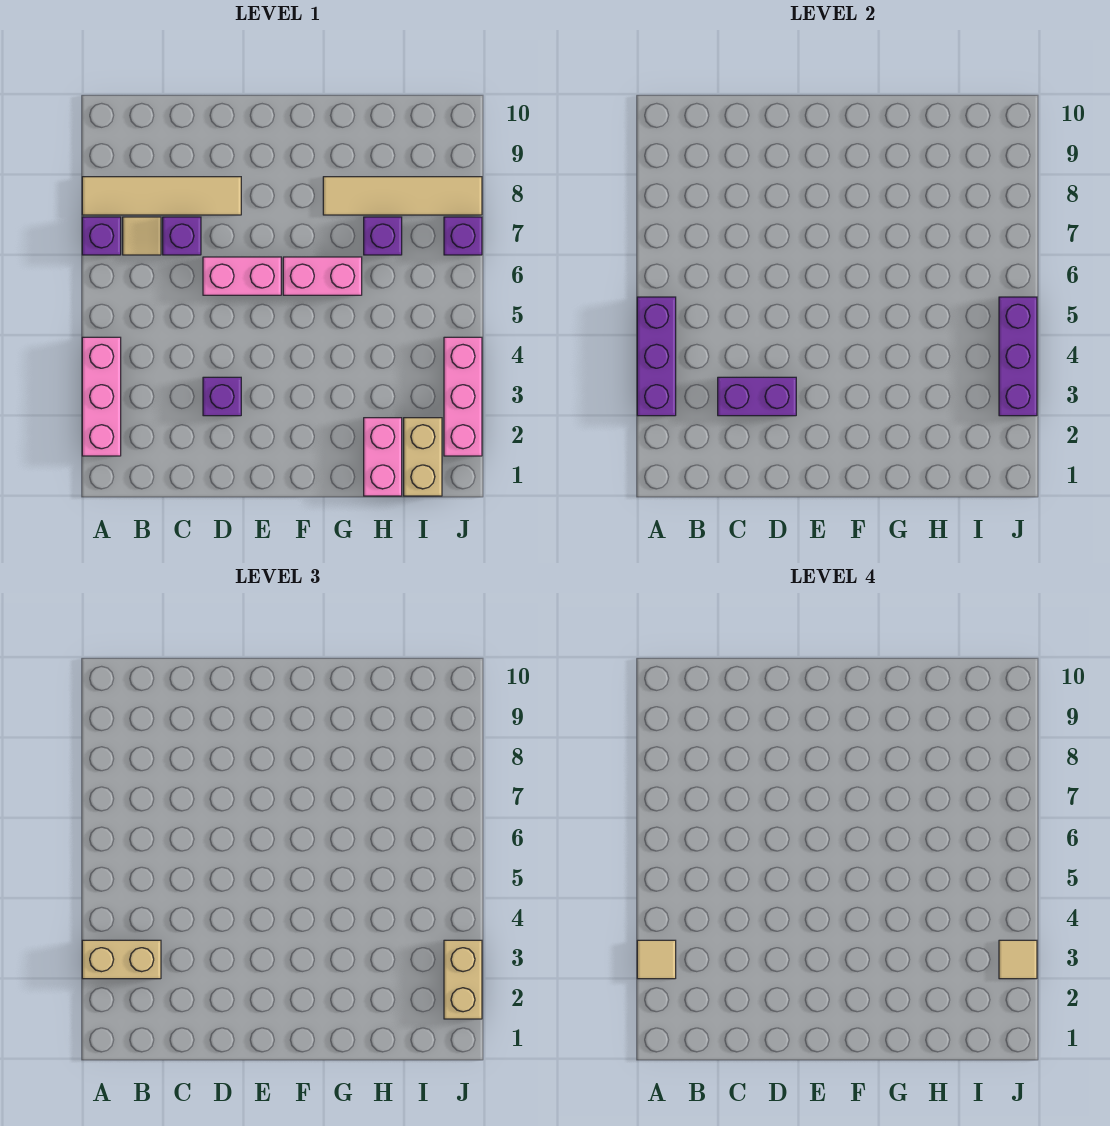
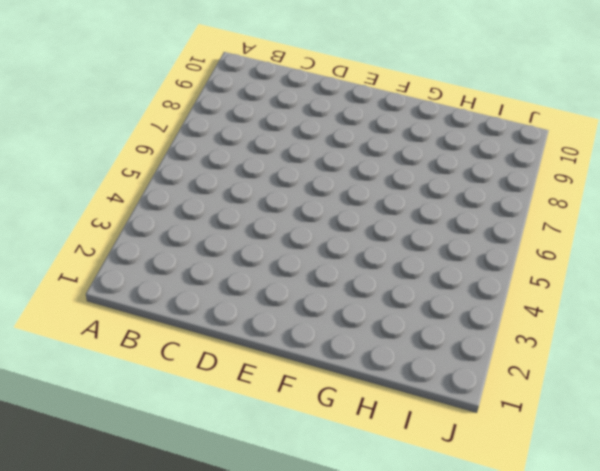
none -> pink 1x3 brick [82,337,121,456]
none -> purple 1x1 brick [82,217,121,255]
none -> tan 1x4 tile [82,177,241,215]

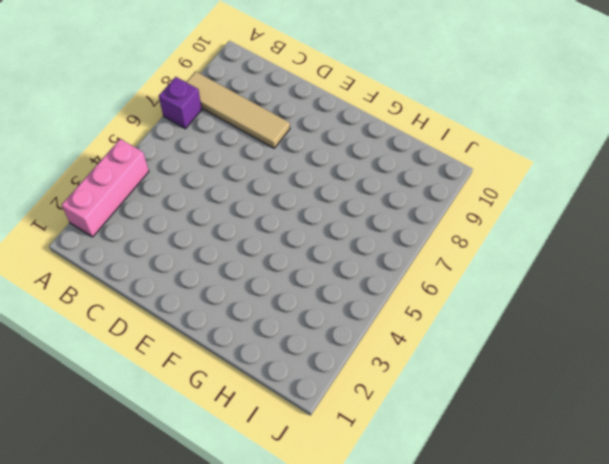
none -> tan 1x1 tile [123,217,161,255]
none -> purple 1x1 brick [163,217,201,255]
none -> purple 1x1 brick [203,377,241,416]

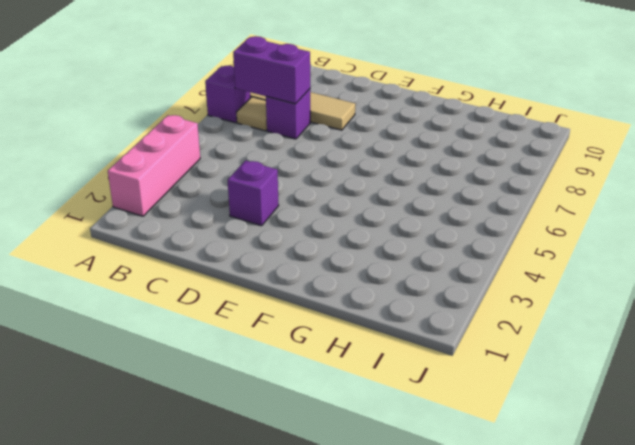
purple 1x2 brick [233,36,310,104] -> purple 1x2 brick moved to [718,377,796,416]
none -> pink 1x2 brick [203,257,281,295]
none -> pink 1x2 brick [283,257,362,295]
none -> tan 1x4 tile [323,177,482,215]

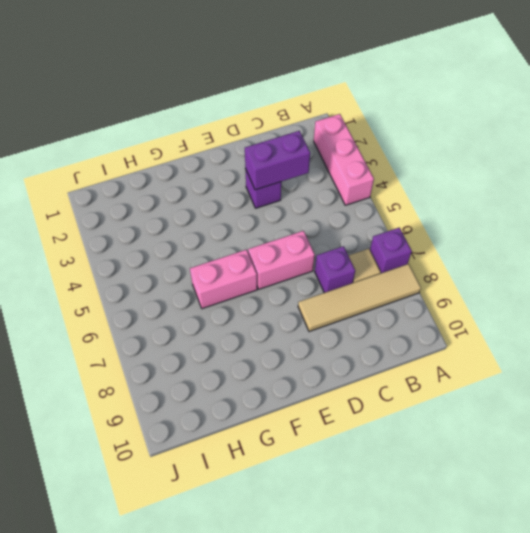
none -> tan 1x4 tile [323,177,482,215]
none -> pink 1x2 brick [364,418,402,496]
none -> purple 1x1 brick [364,217,402,255]

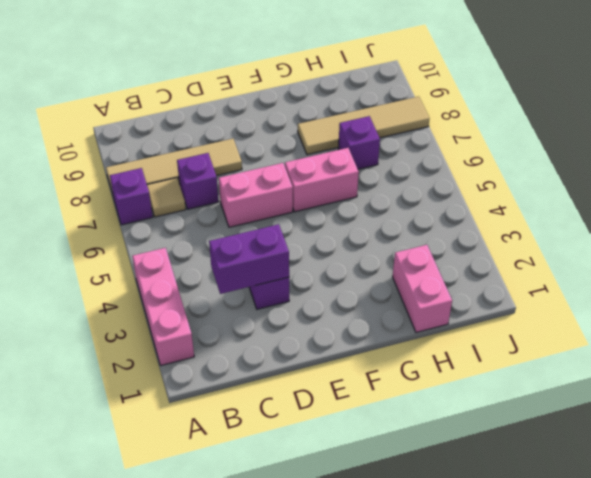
none -> tan 1x2 brick [404,418,442,496]
none -> pink 1x3 brick [444,337,482,456]
none -> purple 1x1 brick [444,217,482,255]

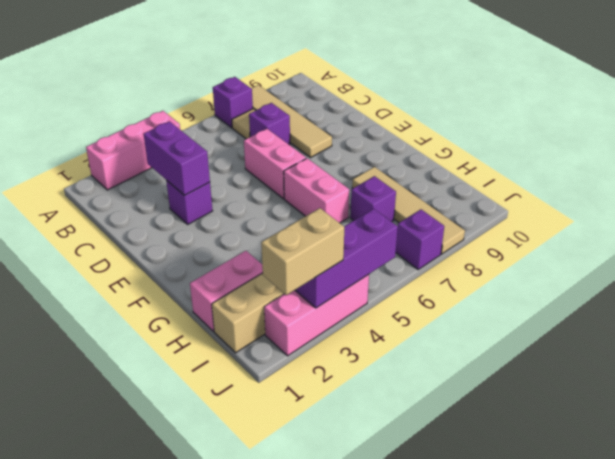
none -> purple 1x3 brick [637,297,676,416]
none -> tan 1x2 brick [82,940,161,979]
none -> tan 1x1 tile [637,940,676,979]

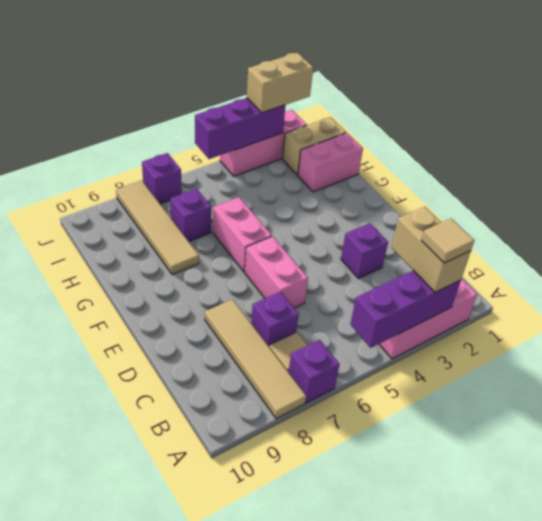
none -> purple 1x2 brick [718,377,796,416]
none -> tan 1x1 tile [999,940,1037,979]

